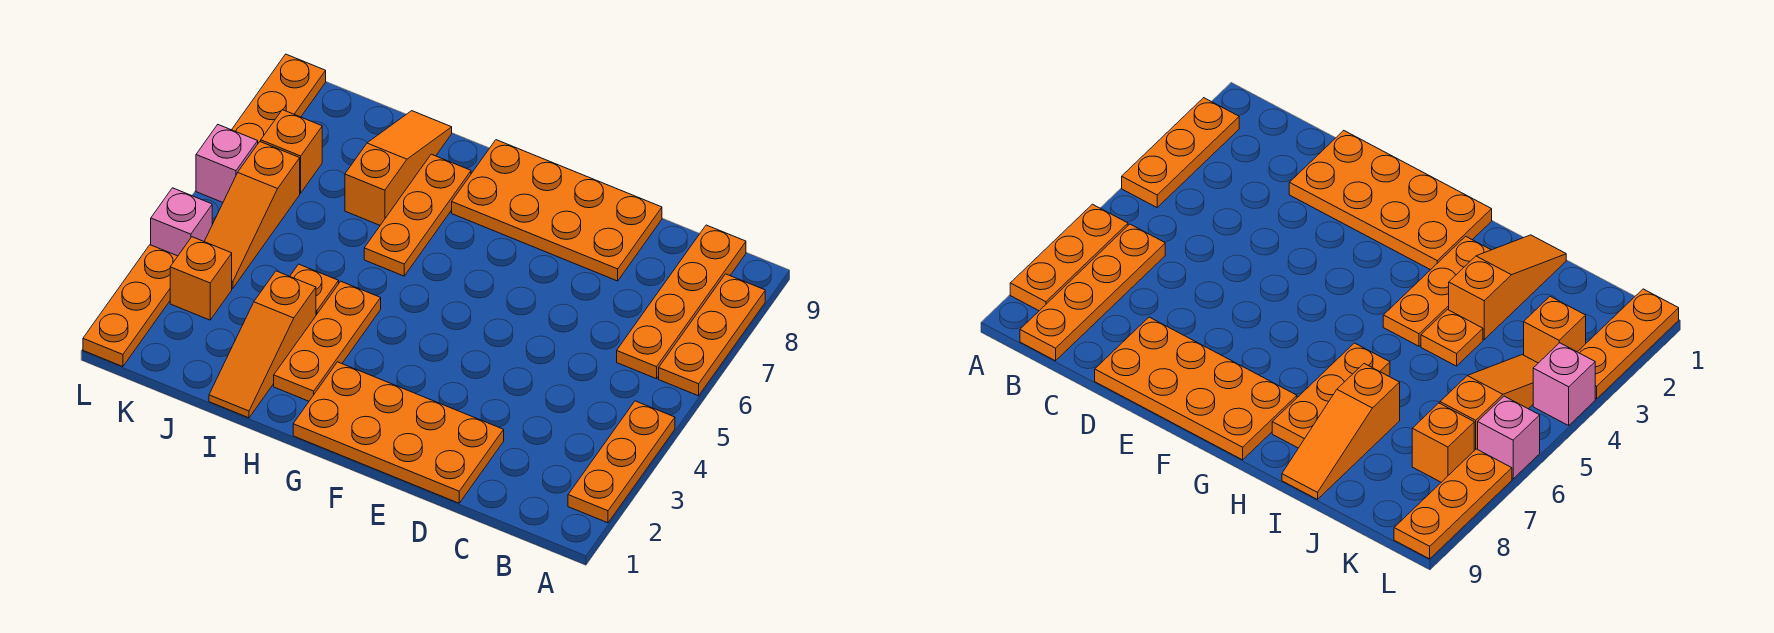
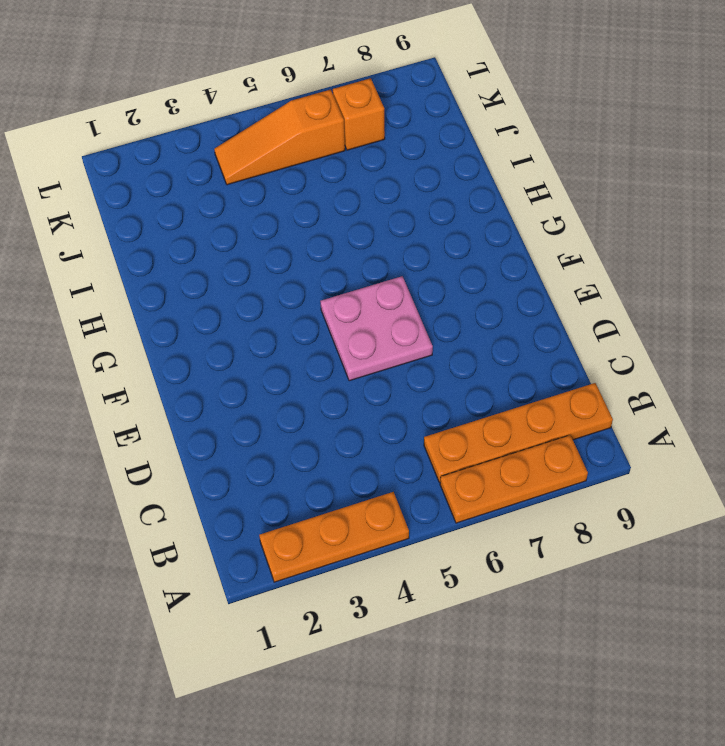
pink 2x2 plate [320,276,433,381] -> none
none -> orange 2x4 plate [293,362,504,503]
none -> orange 2x4 plate [452,140,662,281]
none -> orange 1x3 plate [274,281,381,401]

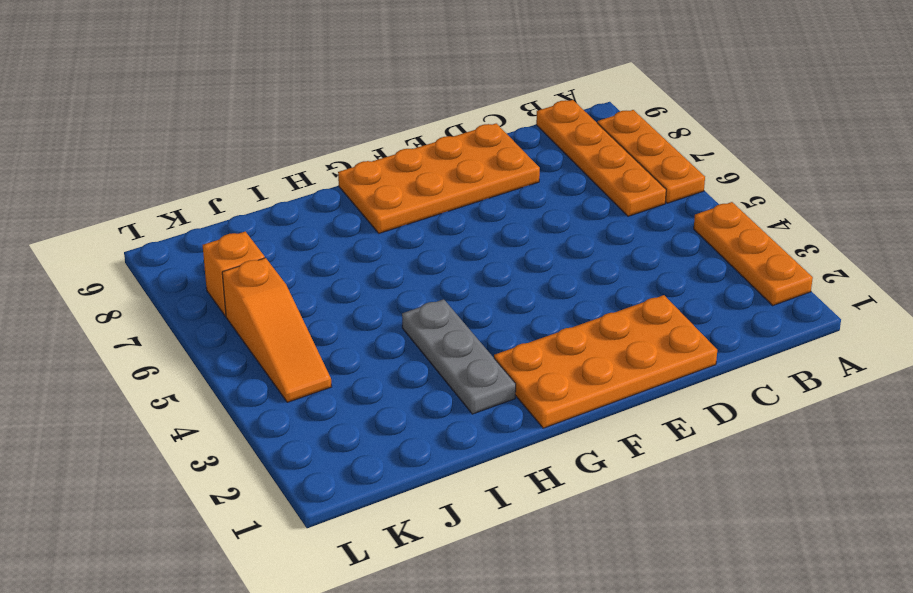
grey 1x3 plate [402,299,516,414] -> orange 1x3 plate [274,281,381,401]
none -> orange 1x3 plate [364,154,471,276]
none -> orange 1x3 slope [209,271,316,418]
none -> orange 1x1 plate [290,264,339,315]

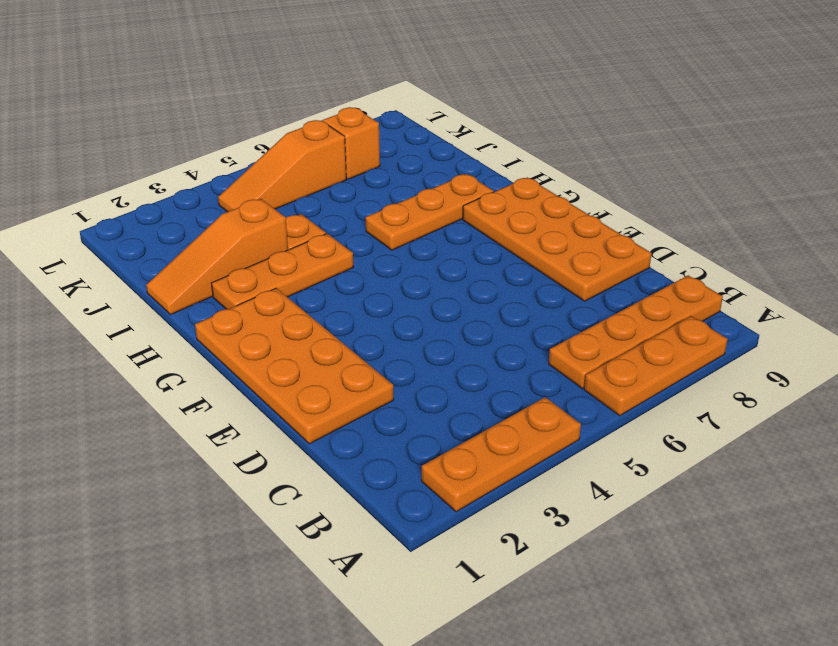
none -> orange 1x3 slope [345,111,452,225]
none -> orange 1x1 brick [170,237,232,320]
none -> orange 1x3 plate [83,245,178,367]

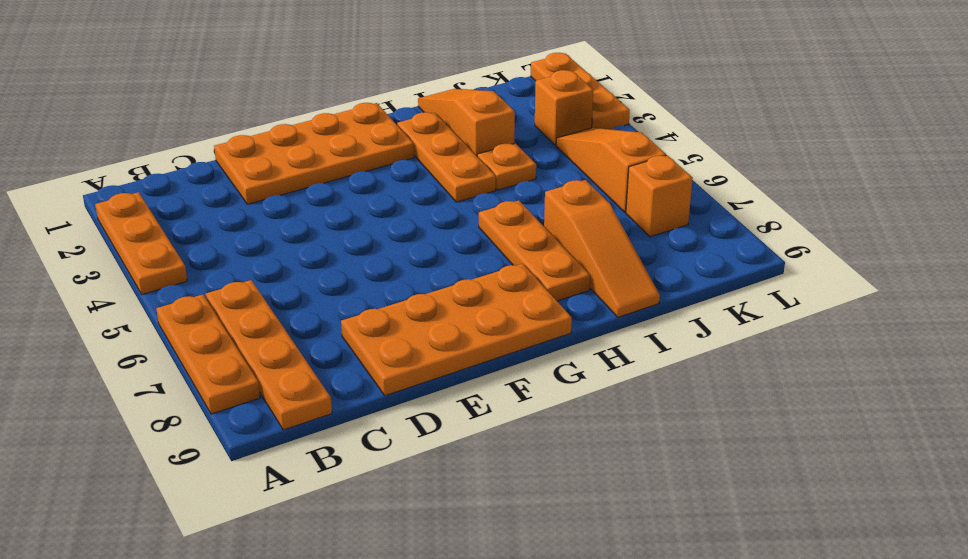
none -> pink 1x1 brick [151,188,212,256]
none -> pink 1x1 brick [196,125,258,202]
none -> orange 1x3 plate [232,54,326,143]

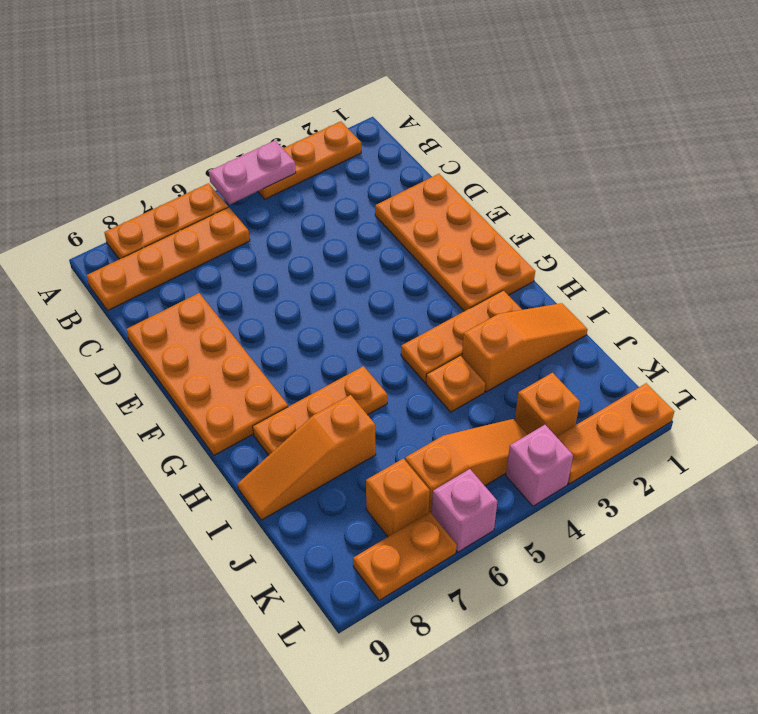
pink 1x2 plate [209,141,296,205] -> none
orange 1x2 plate [353,512,457,600] -> orange 1x3 plate [232,54,326,143]

